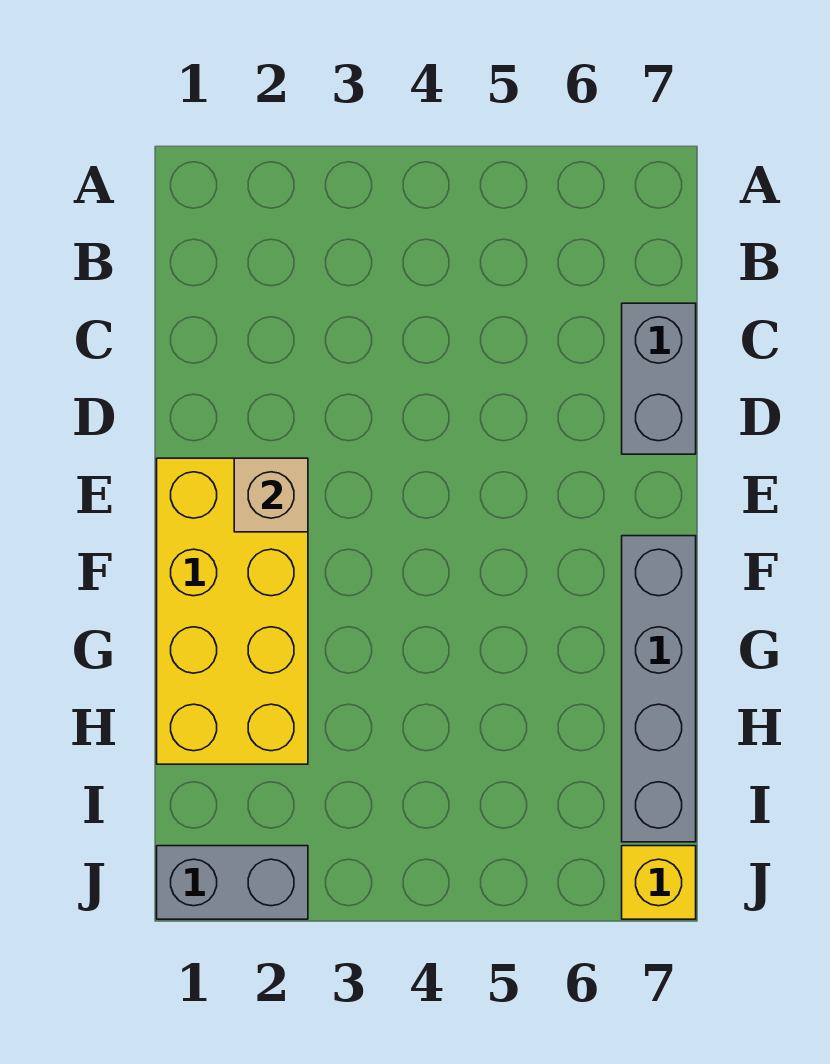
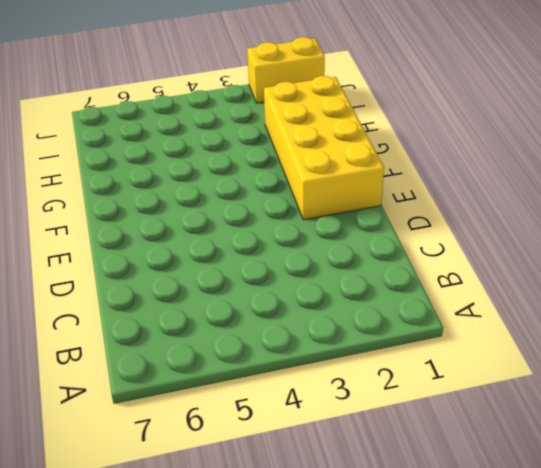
yellow 1x2 brick [247,37,325,103] -> grey 1x2 brick [157,846,308,919]
none -> grey 1x2 brick [622,303,696,454]
none -> grey 1x4 brick [622,536,696,842]

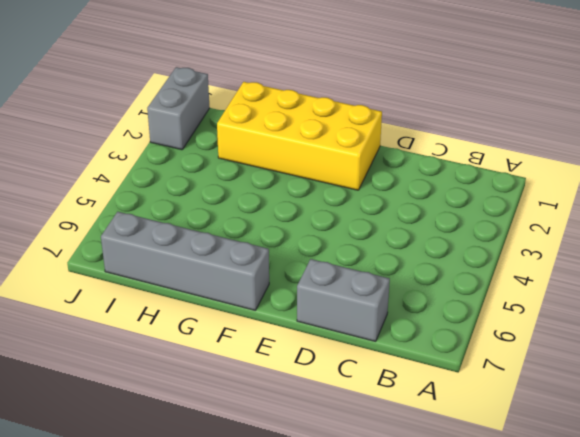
none -> yellow 1x1 brick [622,846,696,919]
none -> tan 1x1 brick [234,458,308,532]

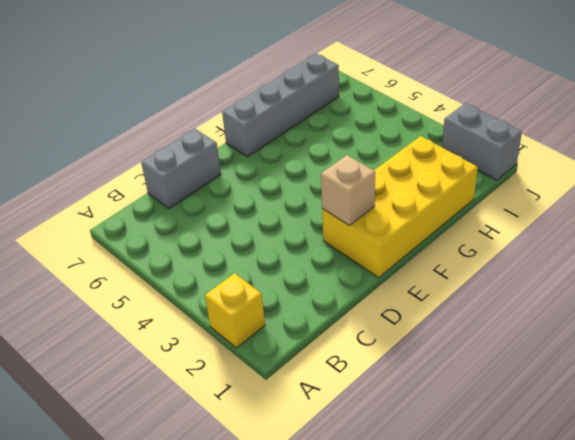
yellow 1x1 brick [205,273,265,348] -> yellow 1x1 brick moved to [622,846,696,919]

